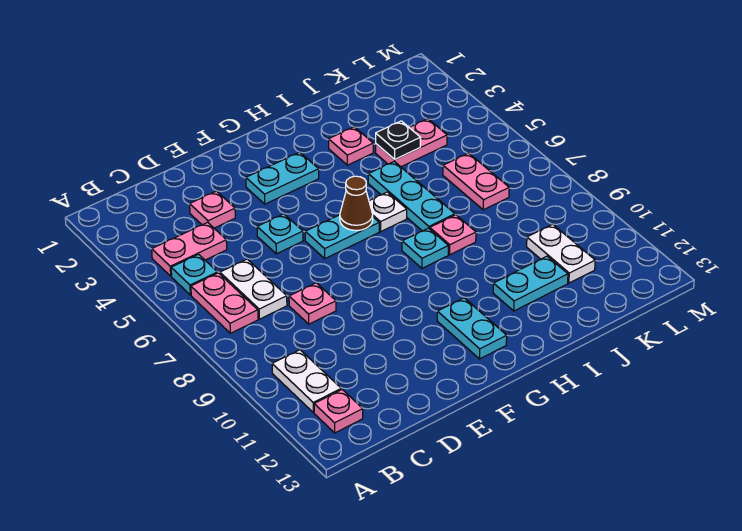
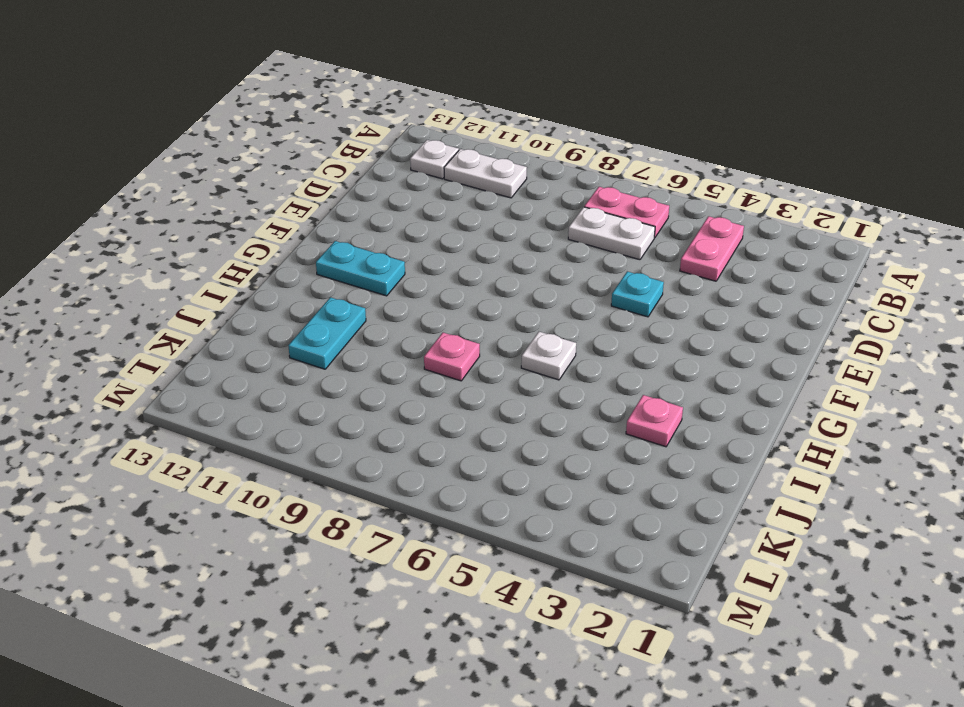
white 1x1 plate [410,140,459,179] -> pink 1x1 plate [314,390,363,433]
none -> cyan 1x1 plate [171,254,218,295]
none -> pink 1x1 plate [190,191,235,228]
none -> pink 1x1 plate [289,283,336,324]

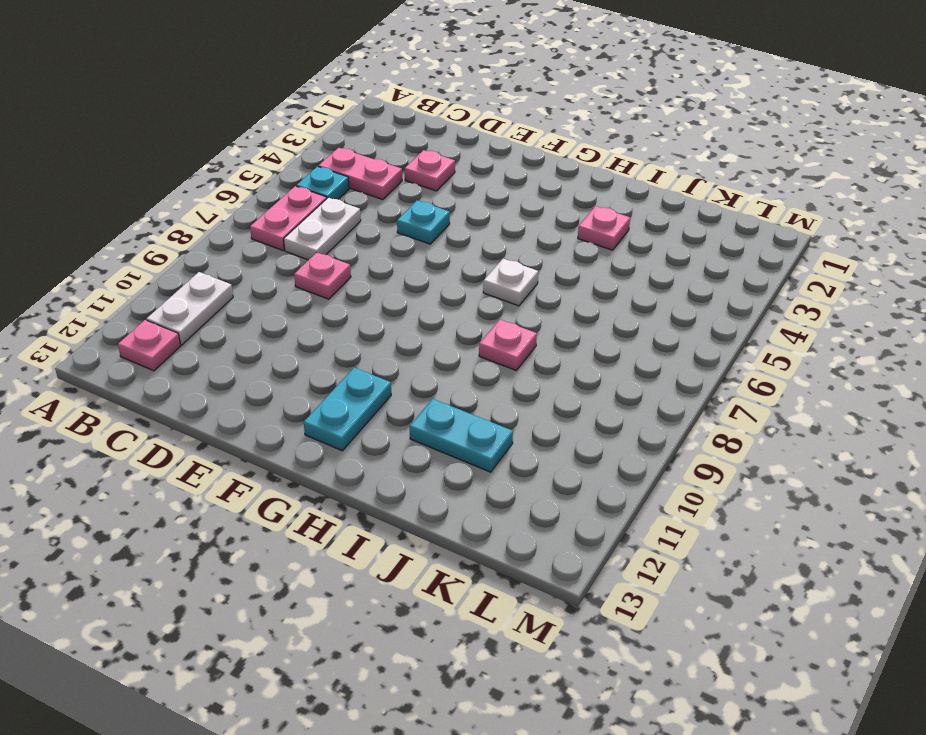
none -> cyan 1x2 plate [246,152,319,204]
none -> cyan 1x2 plate [305,215,379,258]
none -> cyan 1x1 plate [402,228,448,268]

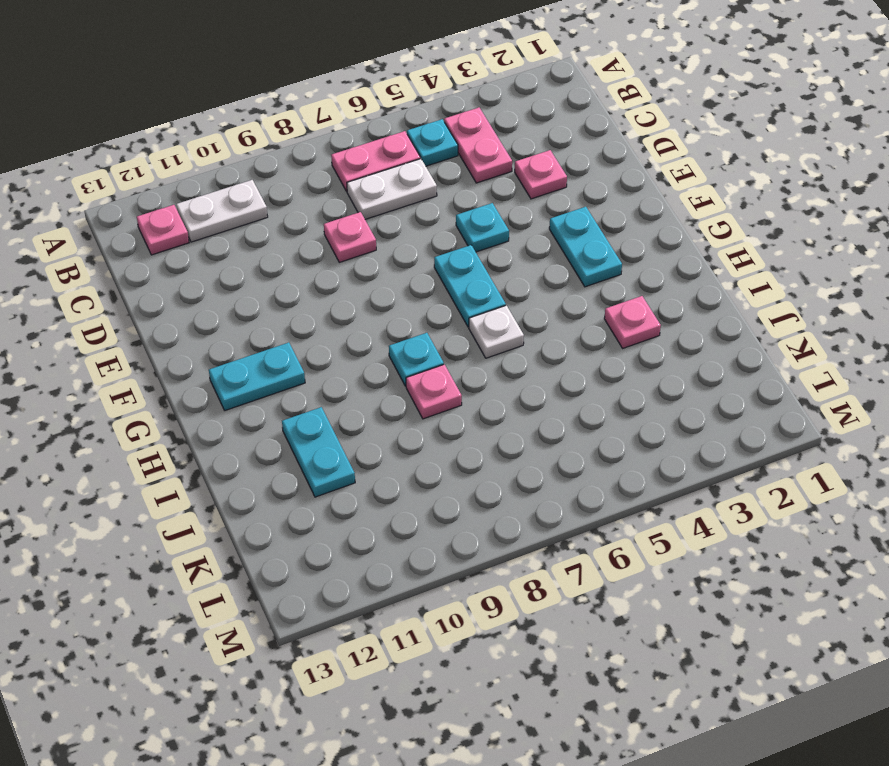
none -> cyan 1x3 plate [368,161,455,231]
none -> pink 1x2 plate [376,119,447,167]
none -> pink 1x2 plate [443,153,509,210]

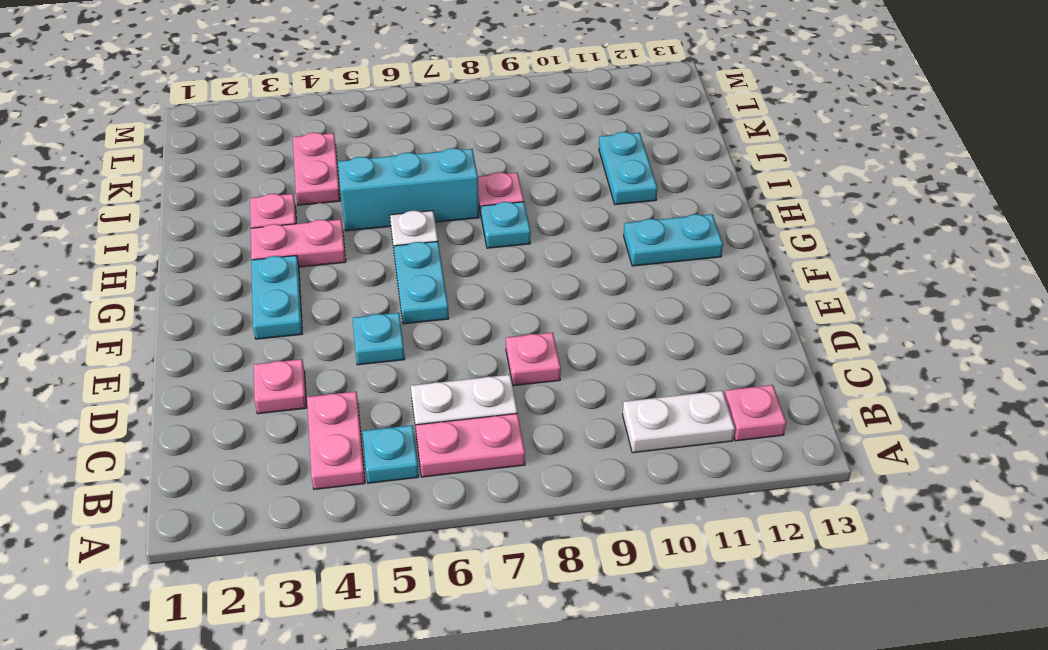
pink 1x2 plate [251,220,346,267] -> pink 1x2 plate moved to [443,153,509,210]
cyan 1x3 brick [338,148,479,231] -> cyan 1x3 plate [368,161,455,231]
none -> white 1x2 plate [527,224,595,283]
none -> brown 1x1 cone [340,176,373,231]
none -> black 1x1 plate [376,121,421,159]

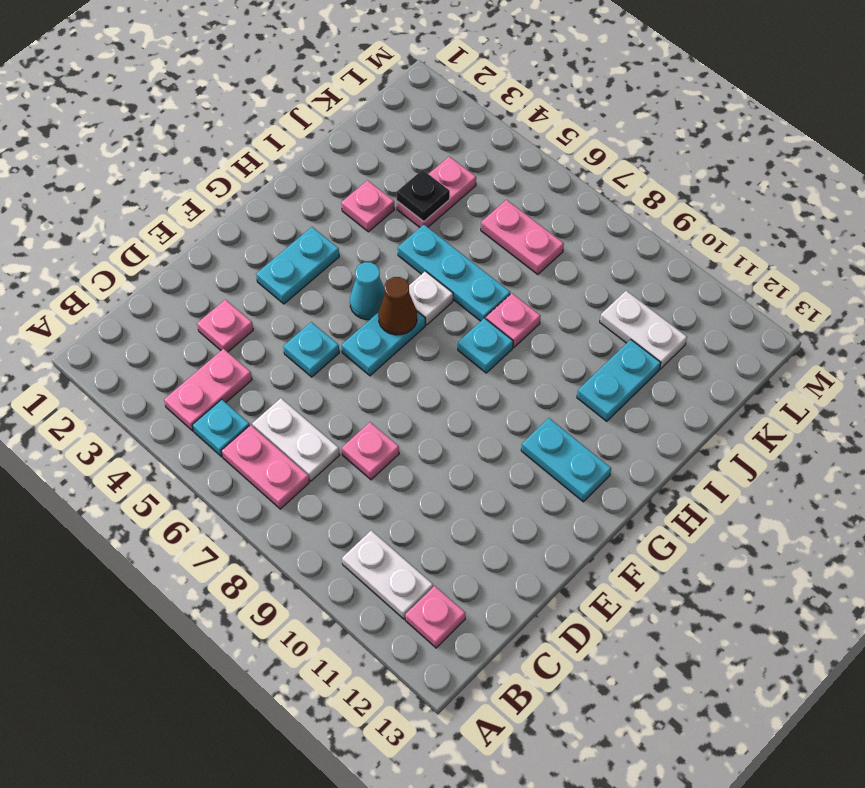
cyan 1x1 cone [350,262,385,320] -> none

